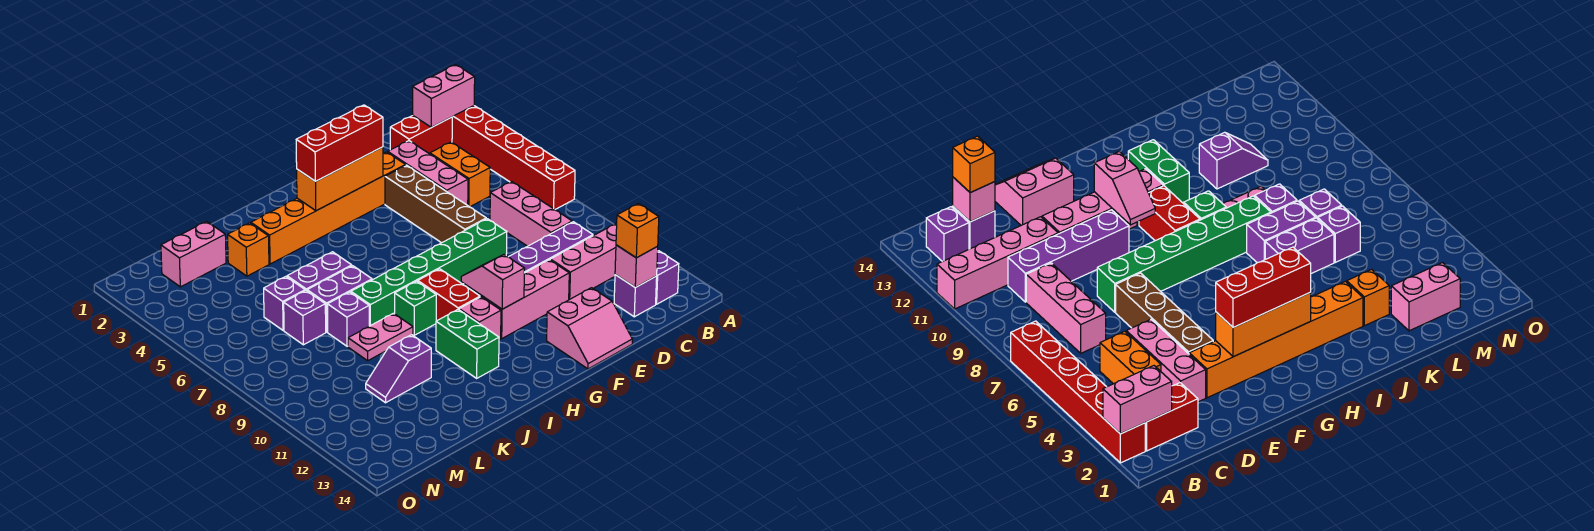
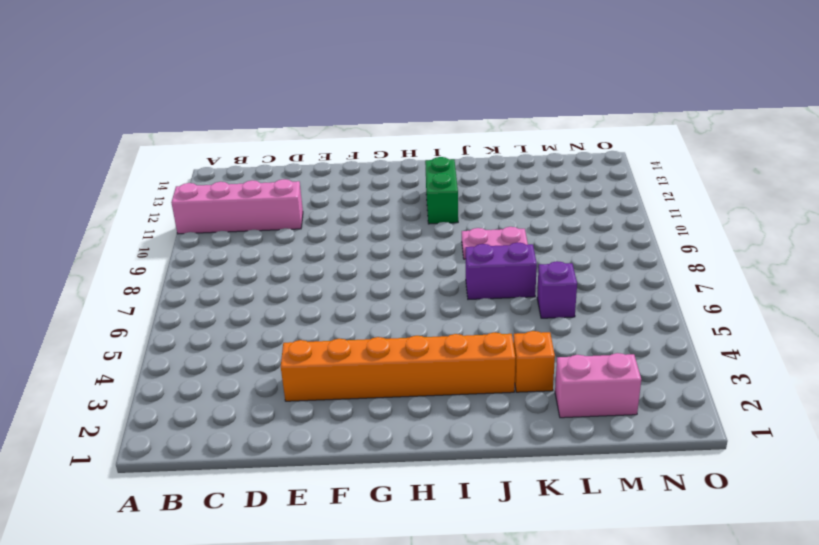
none -> red 1x6 brick [452,106,575,209]
none -> red 1x2 brick [390,116,452,154]
none -> purple 1x1 brick [656,251,679,304]
none -> orange 1x2 brick [430,142,490,207]

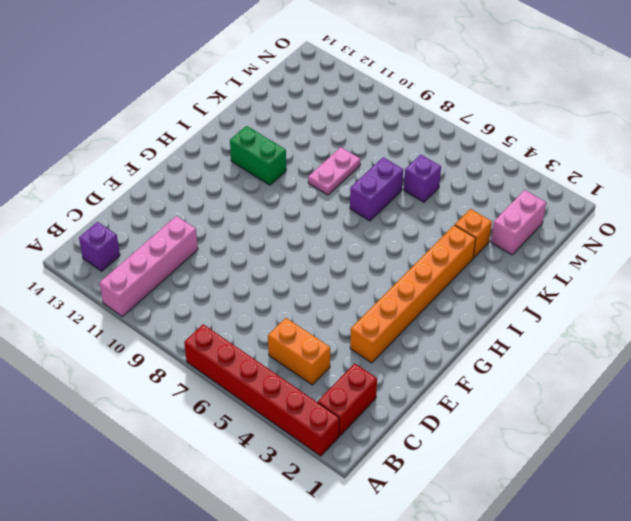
none -> pink 1x3 brick [490,182,572,246]
none -> purple 1x4 brick [509,222,593,273]
none -> purple 1x1 brick [614,275,657,317]
none -> pink 1x3 brick [388,141,468,205]

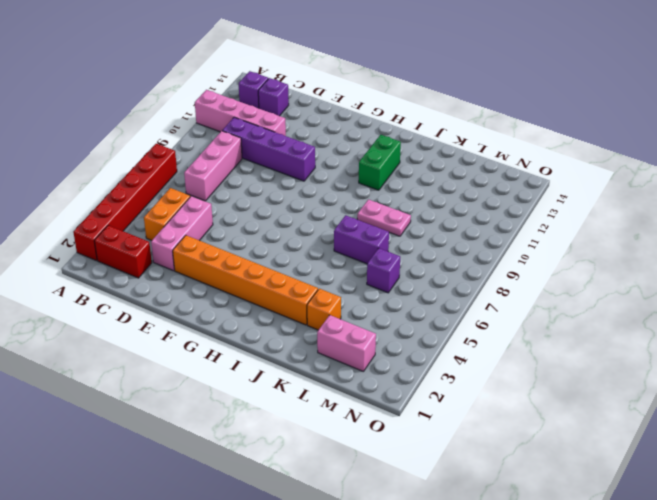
none -> brown 1x4 brick [385,165,486,243]
none -> green 1x6 brick [351,219,507,326]
none -> pink 1x3 brick [482,260,569,338]
none -> pink 2x2 slope [547,288,632,369]

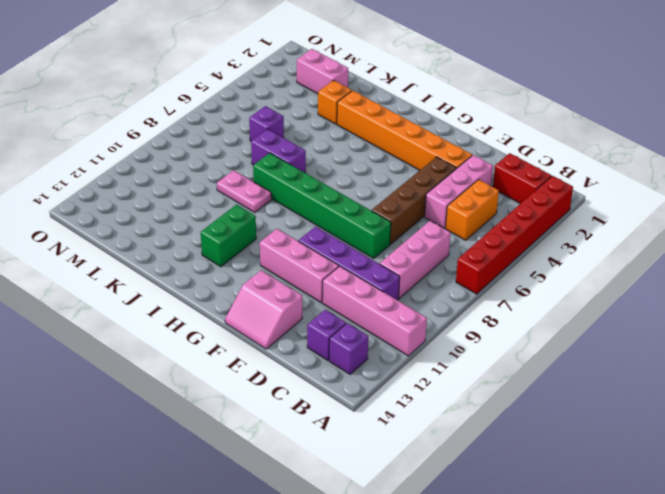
none -> red 1x2 brick [418,269,480,321]
none -> pink 1x1 brick [459,297,501,340]
none -> green 1x1 brick [395,281,436,335]
none -> purple 1x2 brick [287,252,352,291]

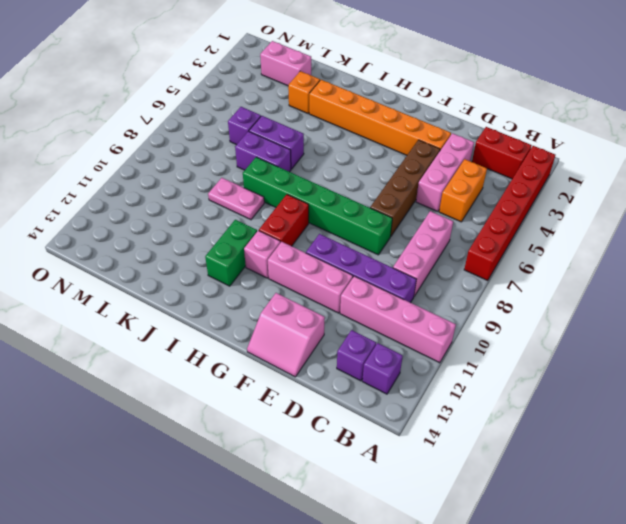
none -> green 1x1 brick [395,281,436,335]
none -> purple 1x1 brick [328,292,369,346]
none -> purple 1x2 slope [366,335,431,403]
none -> purple 1x1 brick [284,291,326,345]

